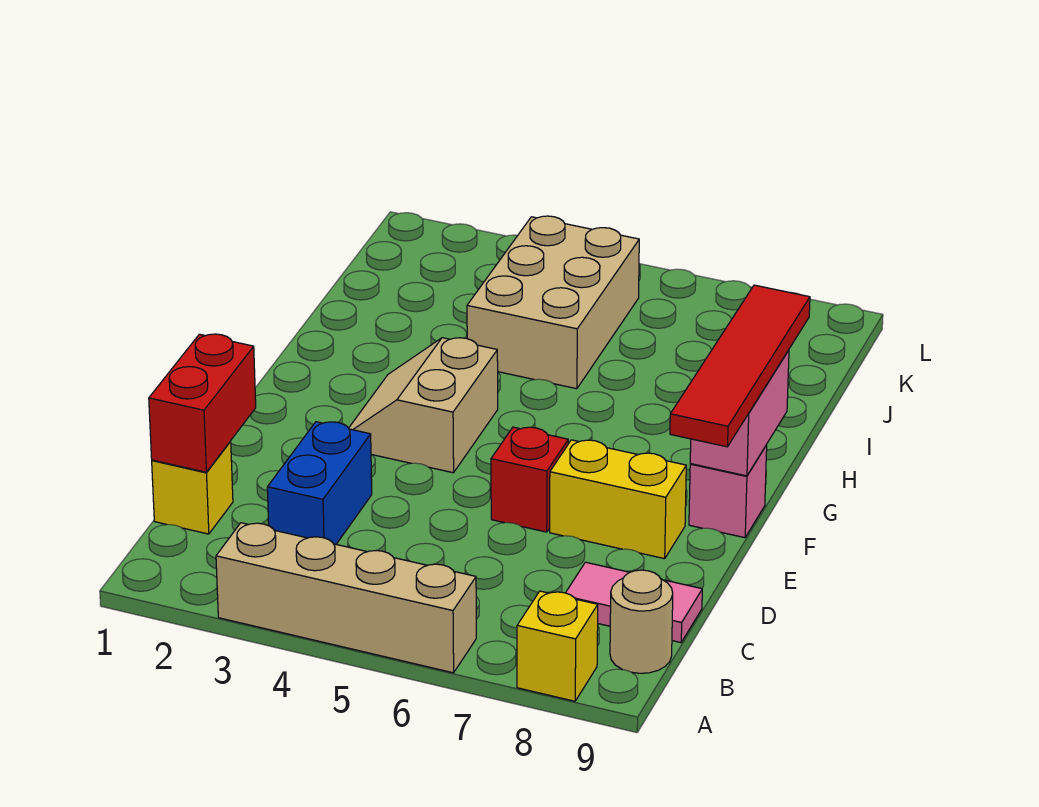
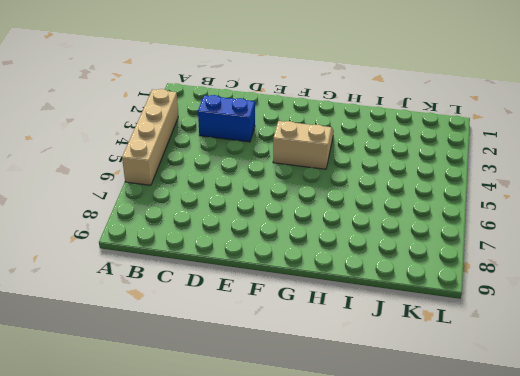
none -> yellow 1x1 brick [517,591,598,701]
none -> tan 1x1 round brick [610,570,673,673]
none -> yellow 1x1 brick [152,441,233,534]

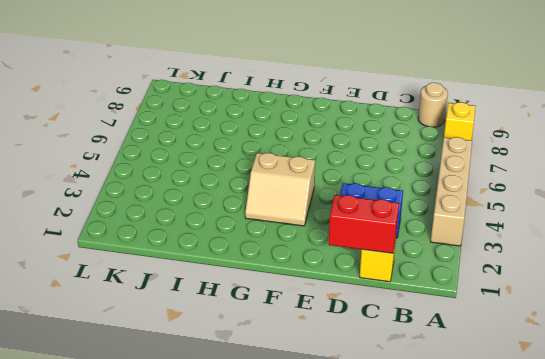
none -> pink 1x2 tile [566,562,702,643]
none -> red 1x1 brick [491,427,568,532]
none -> yellow 1x2 brick [550,440,686,559]

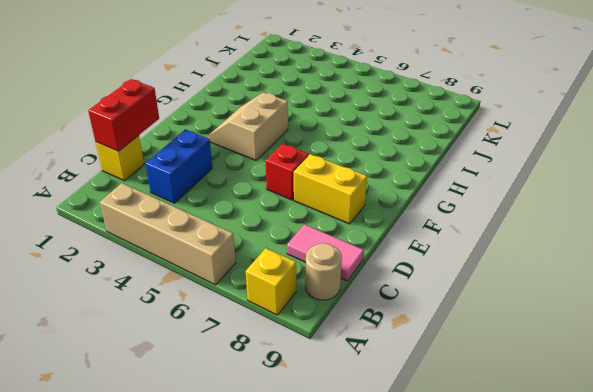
none -> pink 1x1 brick [689,445,767,538]
none -> tan 2x3 brick [467,216,639,389]
none -> pink 1x2 brick [690,350,789,476]

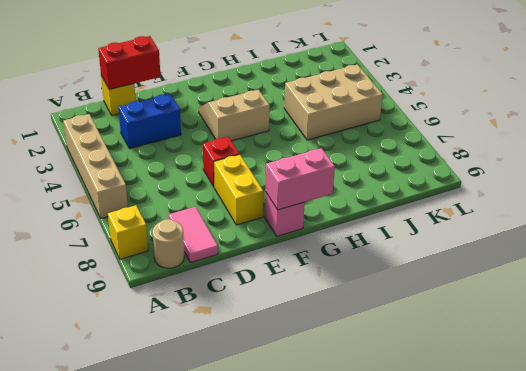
none -> red 1x4 tile [670,285,810,447]

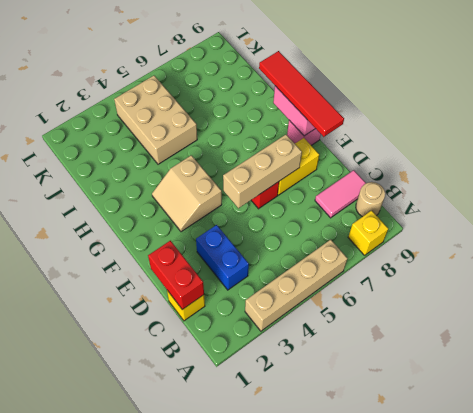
tan 1x3 brick [223,135,302,208] -> none

